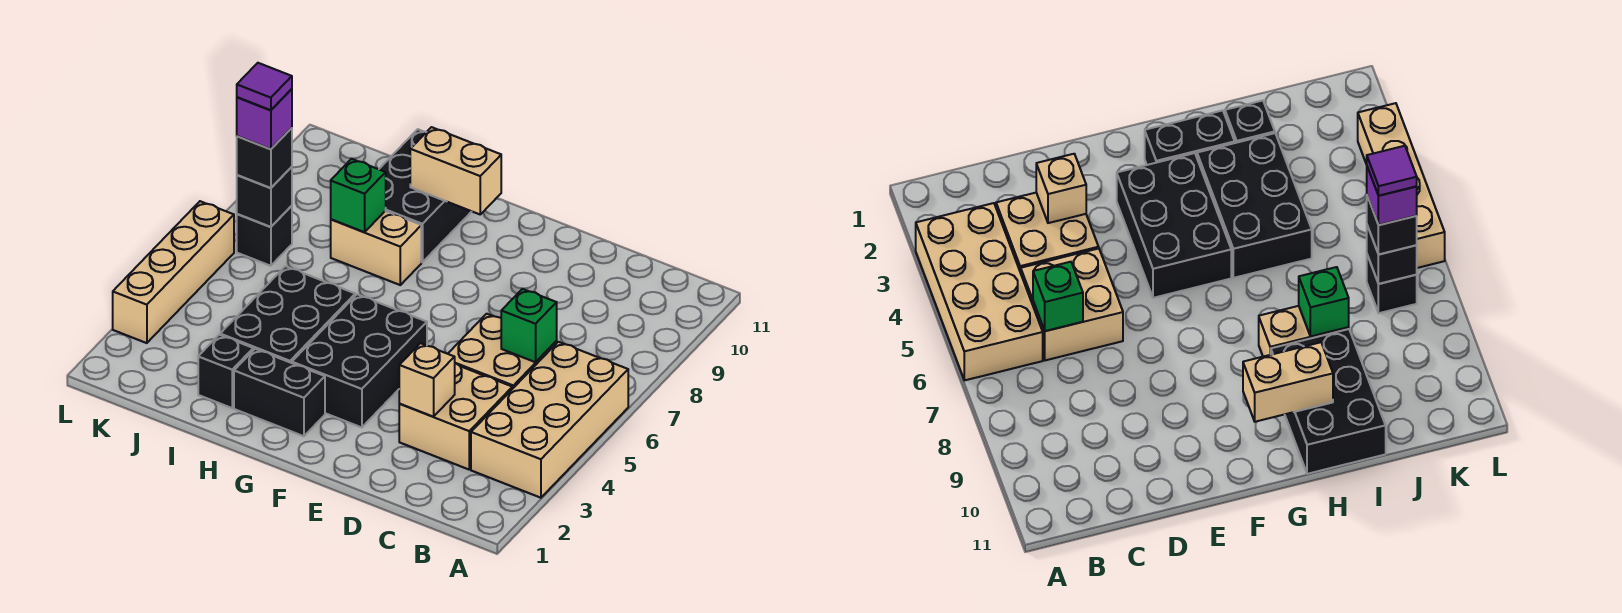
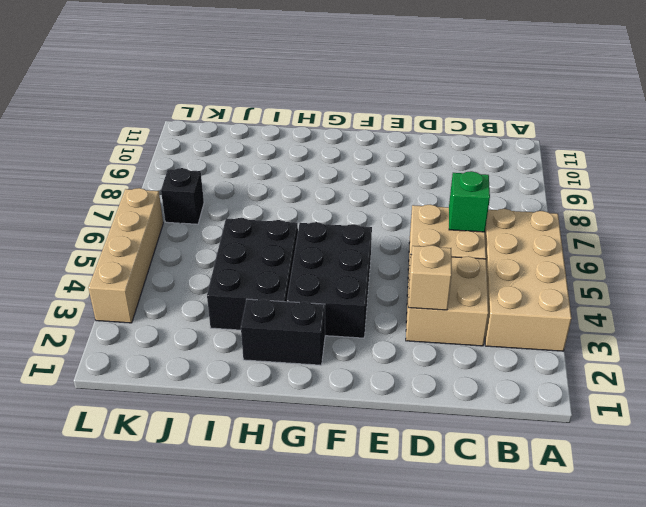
none -> tan 1x2 brick [331,211,421,285]
none -> black 2x3 brick [379,129,472,262]
none -> black 1x1 brick [198,335,253,408]

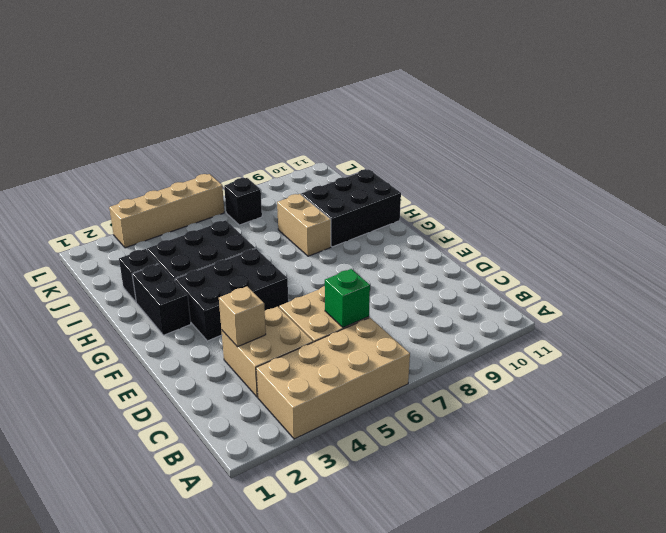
none -> tan 1x2 brick [410,127,501,214]
none -> green 1x1 brick [331,159,386,232]
none -> black 1x1 brick [237,167,292,227]

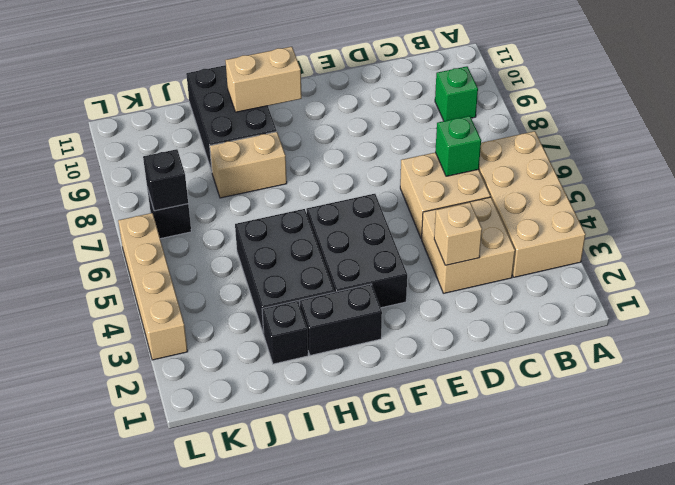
green 1x1 brick [435,66,478,121] -> green 1x1 brick moved to [331,159,386,232]
none -> black 1x1 brick [237,128,292,188]
none -> purple 1x1 brick [237,89,292,149]
none -> purple 1x1 tile [237,63,292,110]

